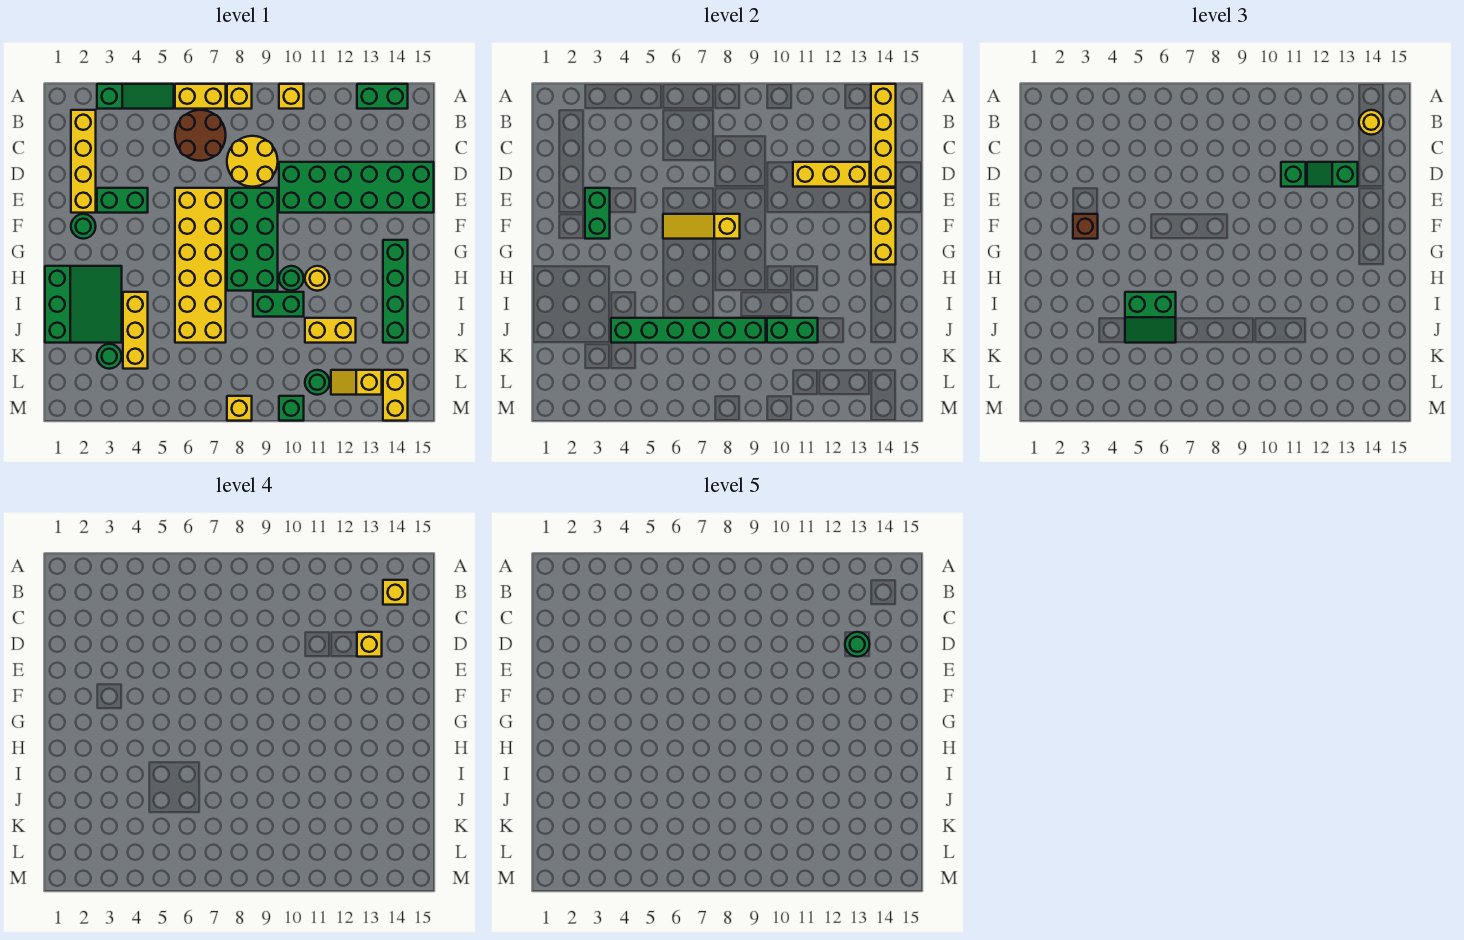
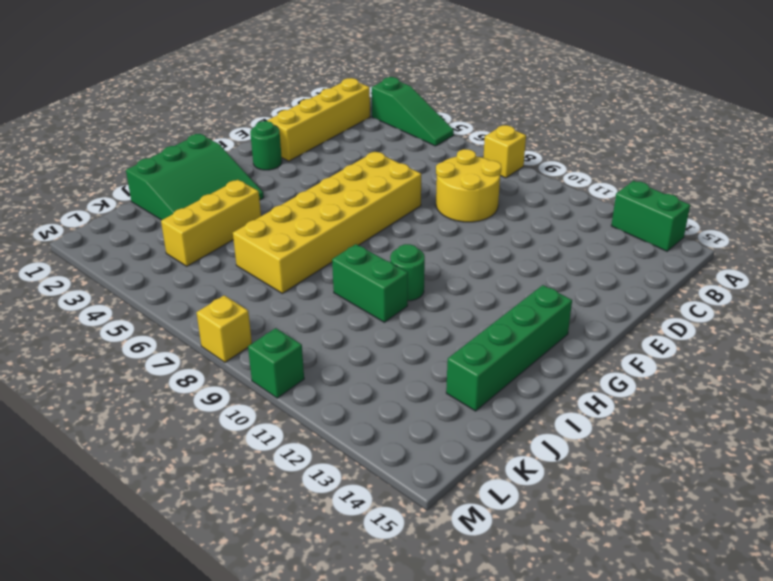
none -> yellow 1x2 brick [175,84,226,109]
none -> yellow 1x1 brick [279,84,304,109]
none -> brown 2x2 round brick [175,110,226,161]
none -> green 2x6 brick [279,162,434,213]

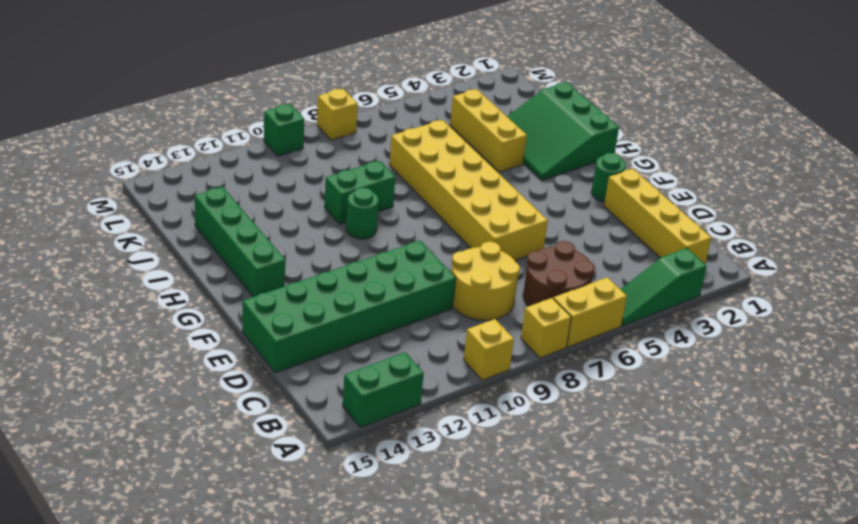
none -> green 1x2 brick [97,188,148,213]
none -> green 2x4 brick [227,188,278,291]
none -> yellow 1x1 round brick [305,266,330,291]
none -> yellow 1x2 brick [305,318,356,343]

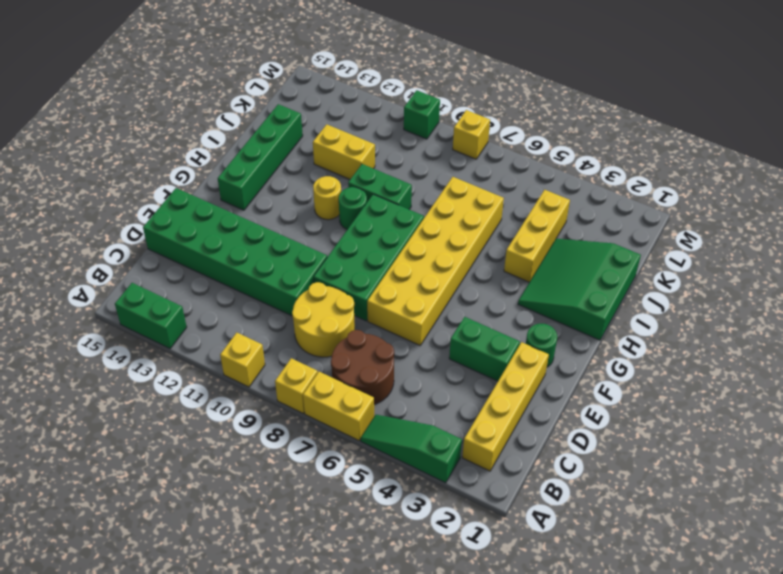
none -> green 1x1 round brick [97,344,122,369]
none -> green 1x1 round brick [305,370,330,395]
none -> yellow 1x2 slope [331,370,382,395]
none -> yellow 1x2 brick [383,370,408,421]

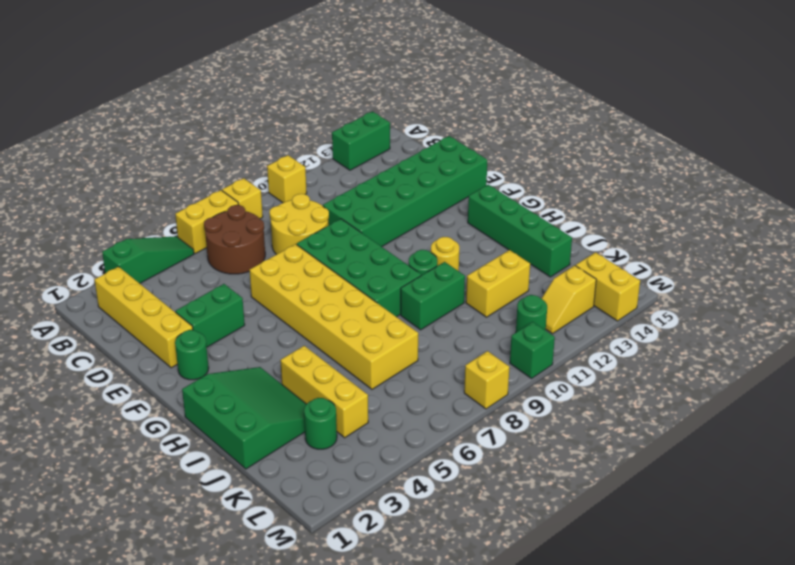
none -> yellow 1x4 brick [871,84,896,187]
none -> yellow 1x3 brick [793,162,870,187]
none -> green 1x2 brick [585,188,610,239]
none -> yellow 1x3 brick [871,188,896,265]

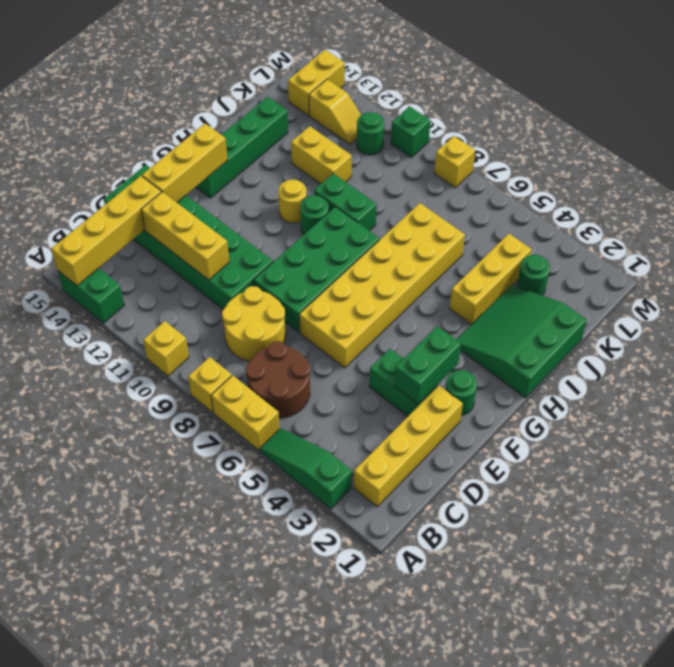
none -> yellow 1x3 slope [663,214,740,239]
none -> green 1x6 brick [611,318,766,343]
none -> green 1x2 brick [767,318,818,343]
none -> yellow 1x1 round brick [1359,110,1384,135]

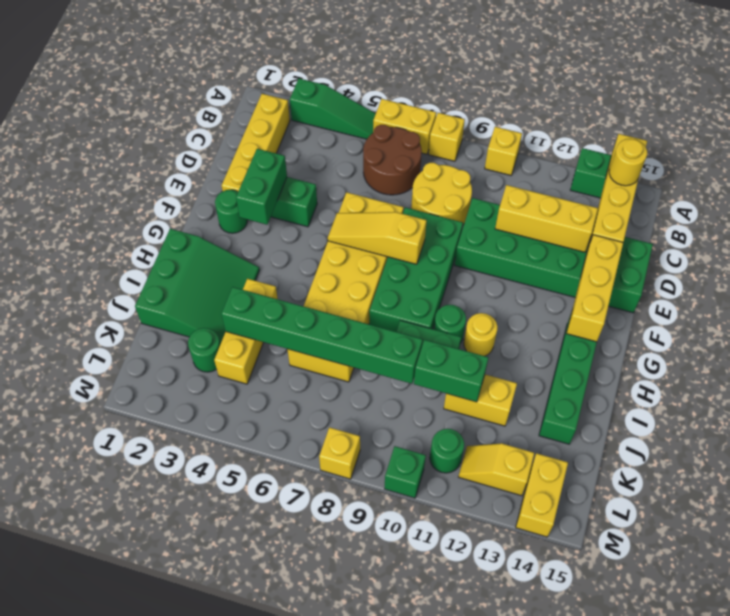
none -> green 1x1 brick [1281,162,1306,187]
none -> green 1x2 slope [1307,162,1358,187]
none -> brown 1x1 brick [1073,214,1098,239]
none -> green 2x2 slope [1125,292,1176,343]

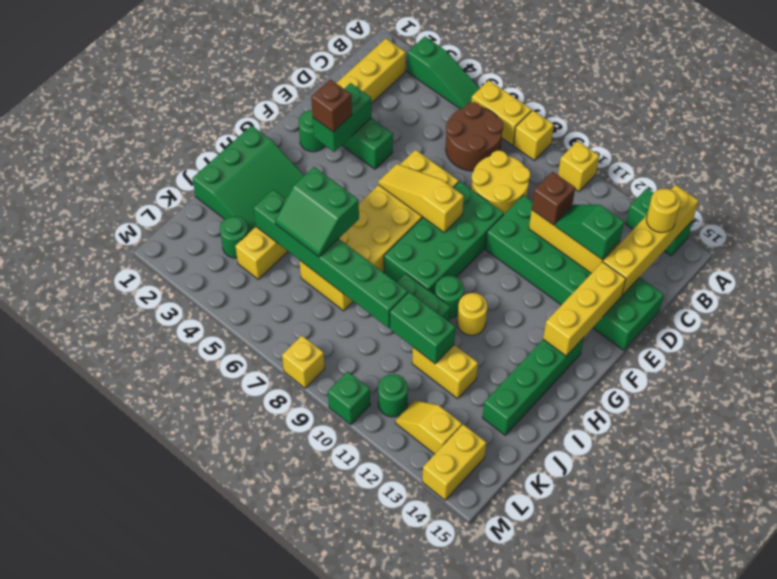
brown 1x1 brick [532,172,575,225] -> green 1x1 brick [1281,162,1306,187]
none -> yellow 1x1 brick [383,580,408,605]
none -> yellow 1x1 brick [357,632,382,657]
none -> green 1x1 round brick [845,632,870,657]

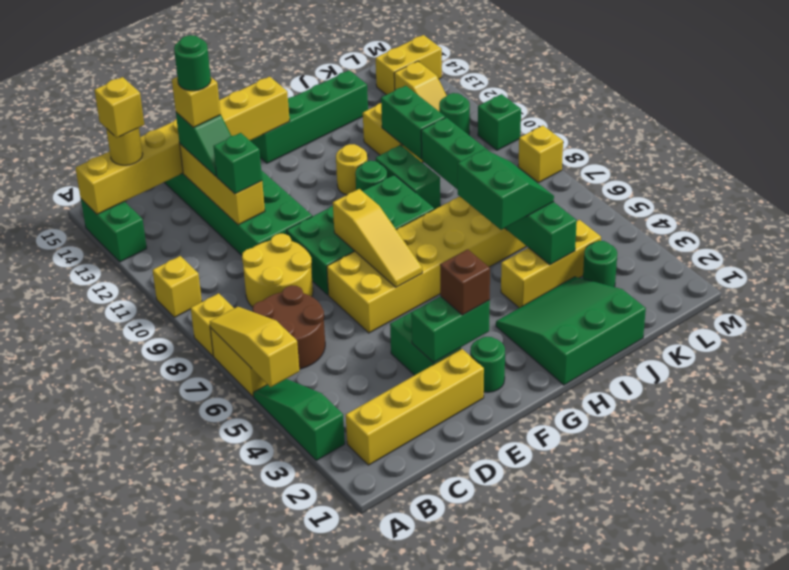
yellow 1x3 slope [210,307,299,387] -> none

